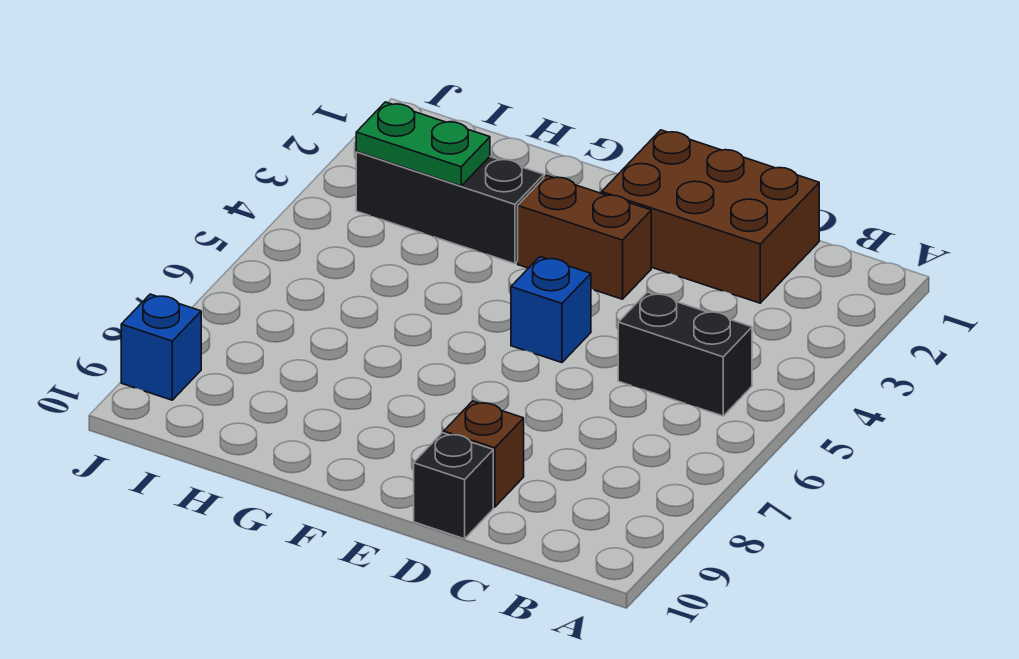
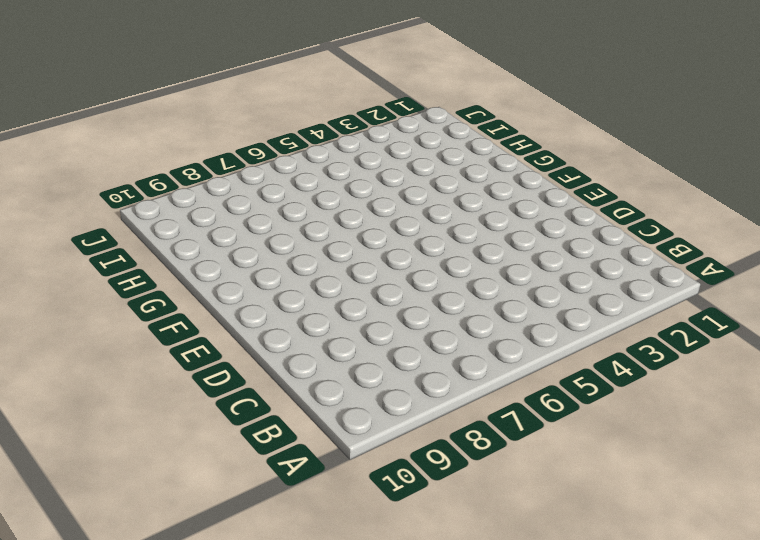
none -> black 1x2 brick [618,292,752,416]
none -> brown 2x3 brick [602,130,819,303]

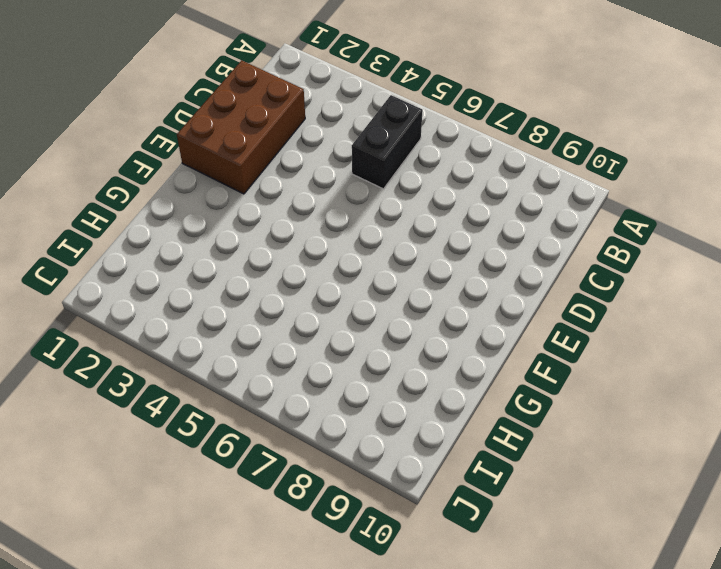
none -> brown 1x1 brick [444,401,524,507]
none -> black 1x1 brick [414,433,493,539]

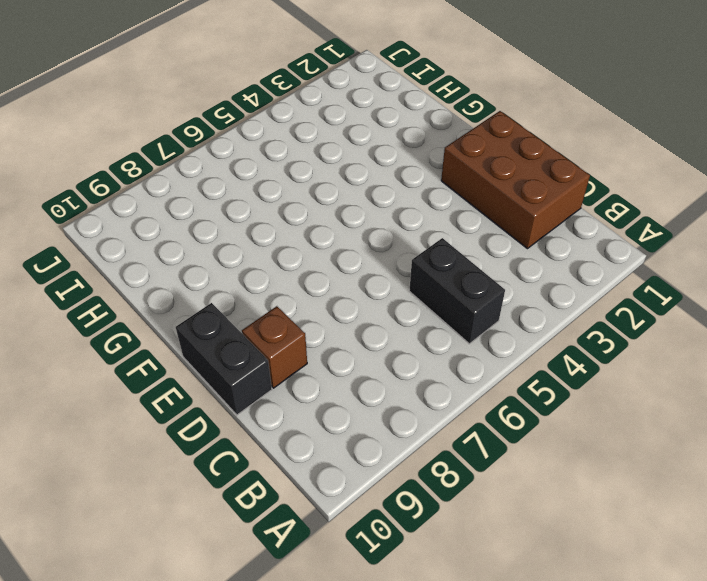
black 1x2 brick [176,303,272,415] -> black 1x1 brick [414,433,493,539]
none -> brown 1x2 brick [518,175,651,299]
none -> blue 1x1 brick [511,257,591,363]

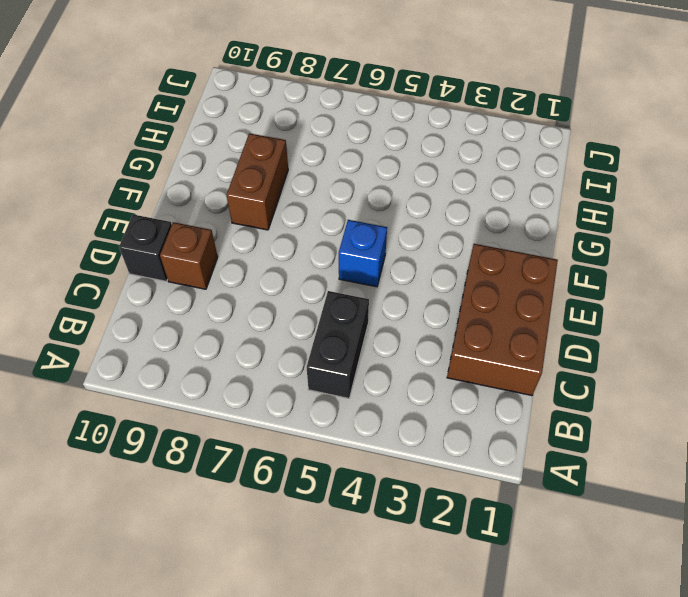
brown 1x2 brick [227,133,288,230] -> brown 1x2 brick moved to [518,175,651,299]
none -> black 1x3 brick [356,152,544,264]
none -> blue 1x1 brick [121,294,201,400]

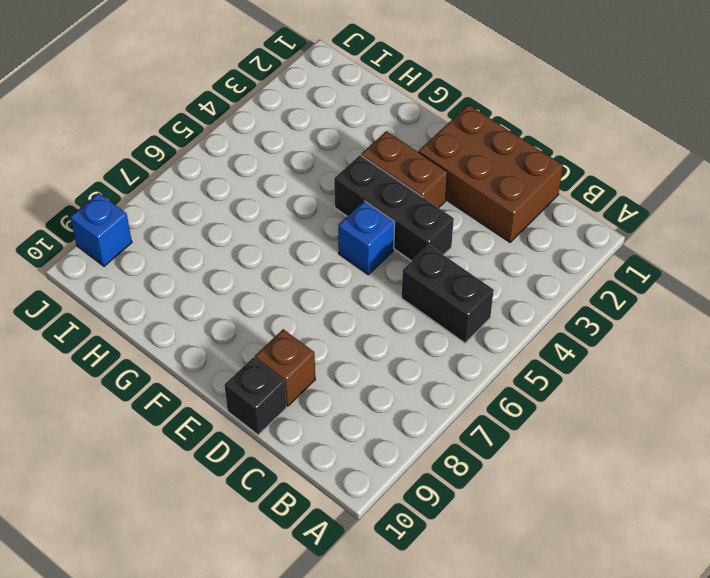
black 1x3 brick [334,155,454,261] -> black 1x3 brick moved to [356,152,544,264]
none -> green 1x2 plate [356,102,490,186]

